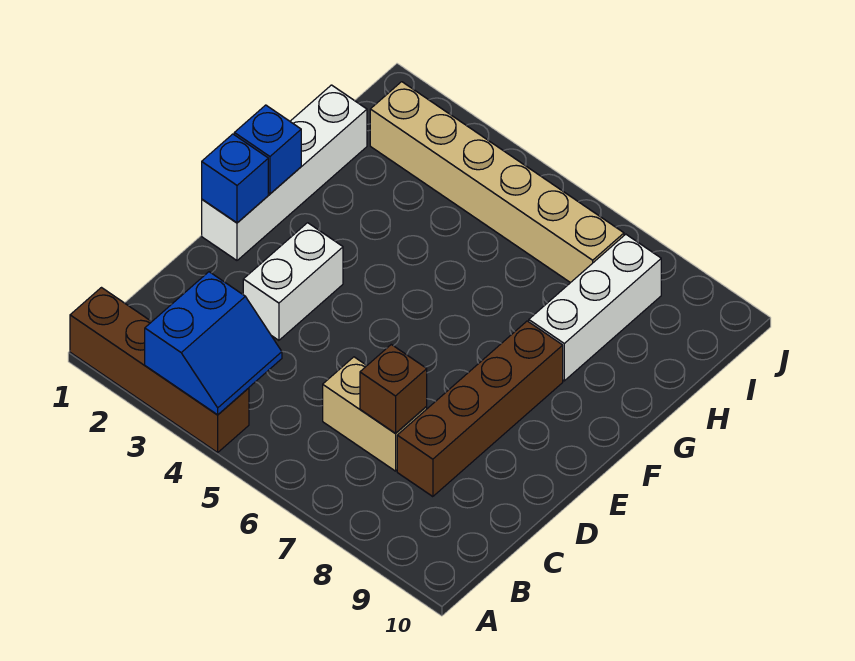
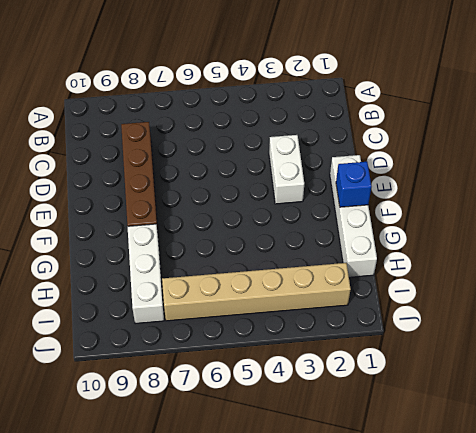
none -> brown 1x4 brick [70,288,249,452]
none -> tan 1x2 brick [323,357,427,471]

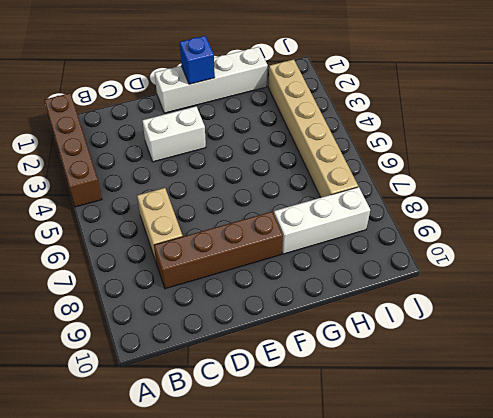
none -> blue 2x2 slope [145,272,282,415]
none -> brown 1x1 brick [360,345,427,434]

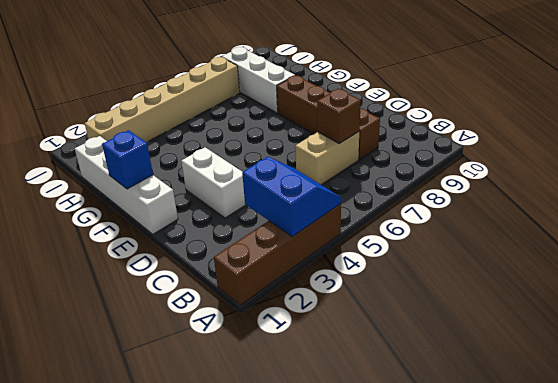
none -> blue 1x1 brick [202,134,268,223]

